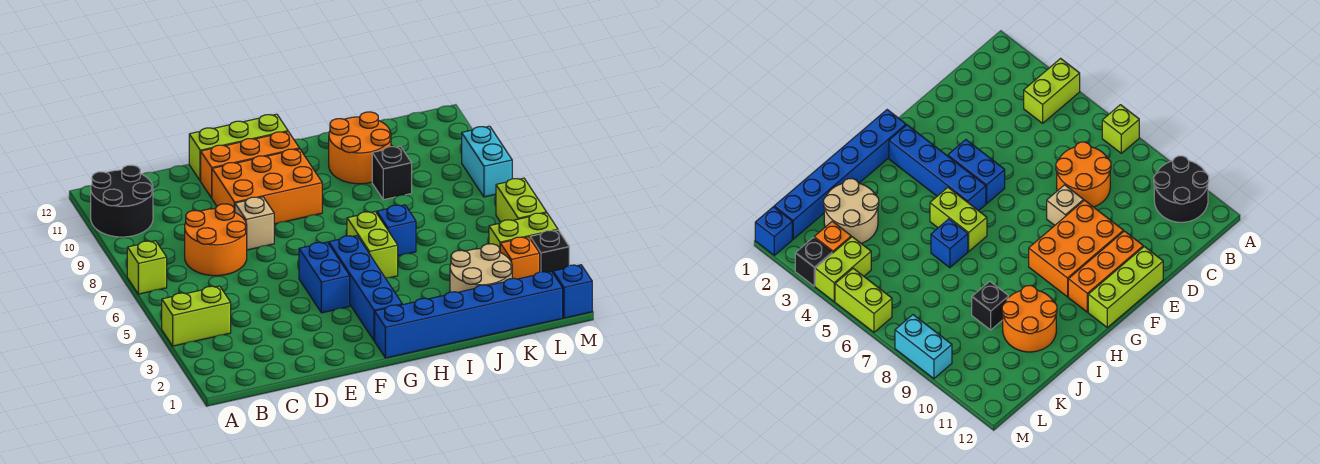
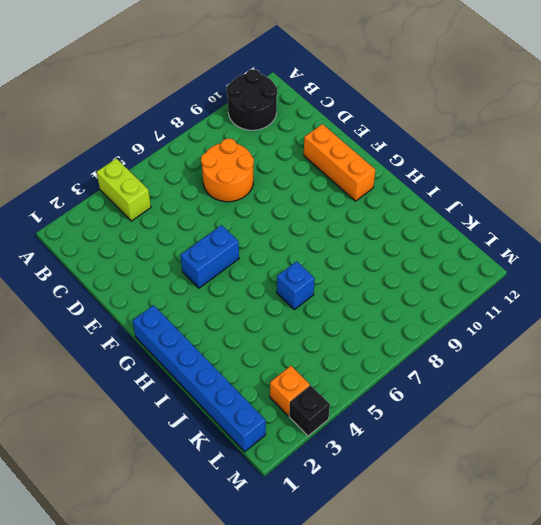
none -> lime 1x1 brick [127,241,167,294]
none -> tan 1x1 brick [235,197,274,250]
none -> orange 2x3 brick [212,149,322,224]

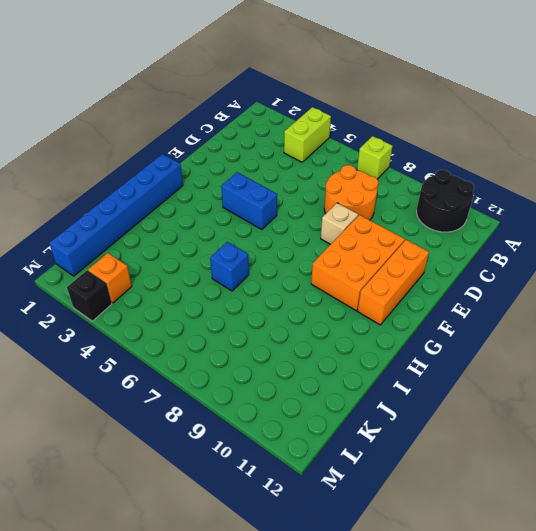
none -> lime 1x3 brick [189,114,288,181]
none -> blue 1x4 brick [329,236,402,341]
none -> lime 1x2 brick [347,212,398,278]

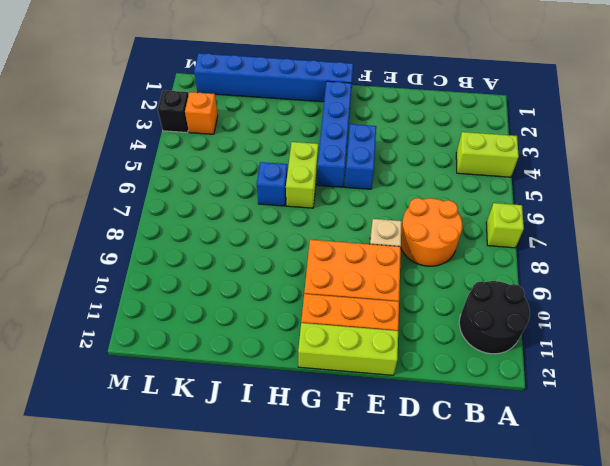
none -> orange 2x2 round brick [329,112,391,184]
none -> tan 2x2 round brick [450,244,512,292]
none -> black 1x1 brick [372,146,412,200]

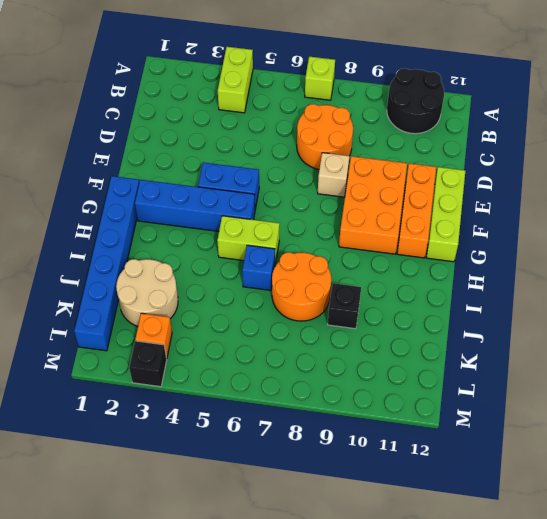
orange 2x2 round brick [272,252,331,321] -> orange 2x2 round brick moved to [329,112,391,184]
none -> lime 1x2 brick [489,213,558,249]
none -> blue 1x1 brick [553,265,592,318]
none -> lime 1x2 brick [496,178,547,222]

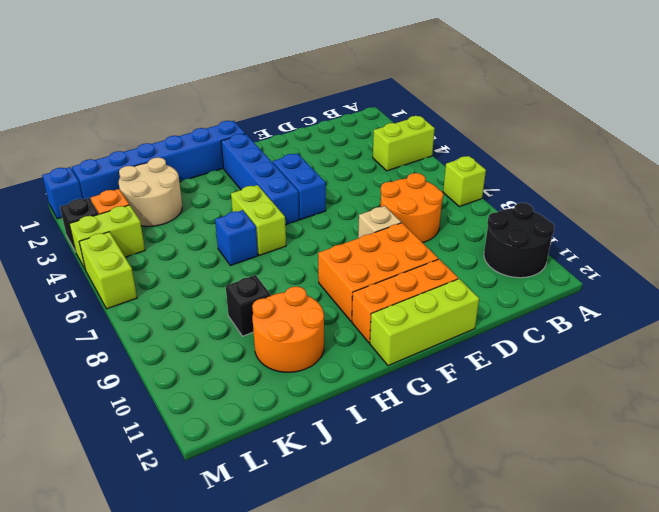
none -> cyan 1x2 brick [462,126,512,197]

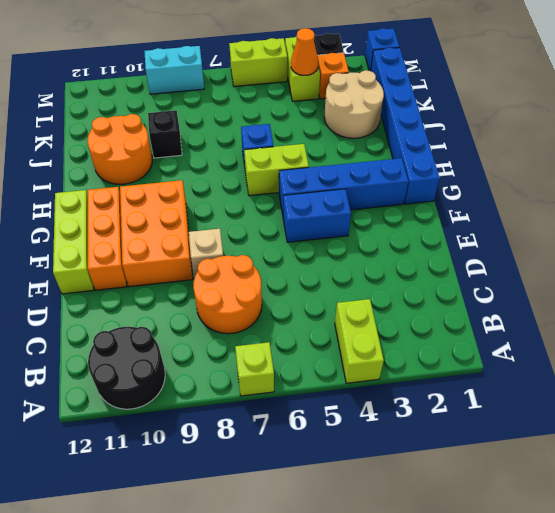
orange 1x1 cone [291,28,318,75] -> none

